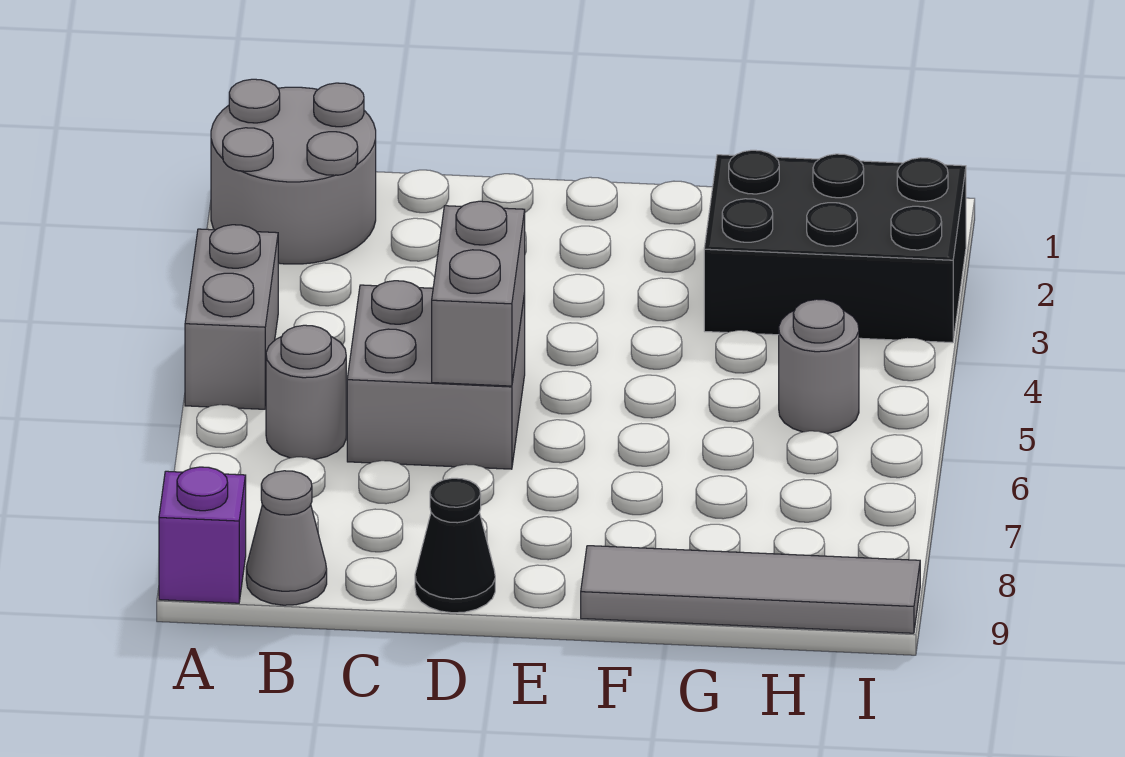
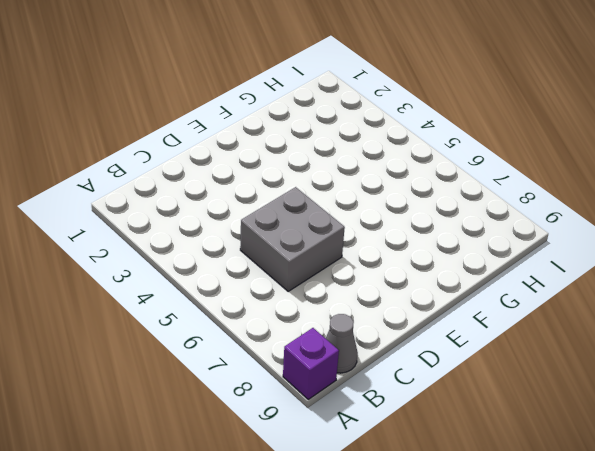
none -> grey 2x2 round brick [211,79,376,264]
none -> grey 1x2 brick [185,225,278,409]

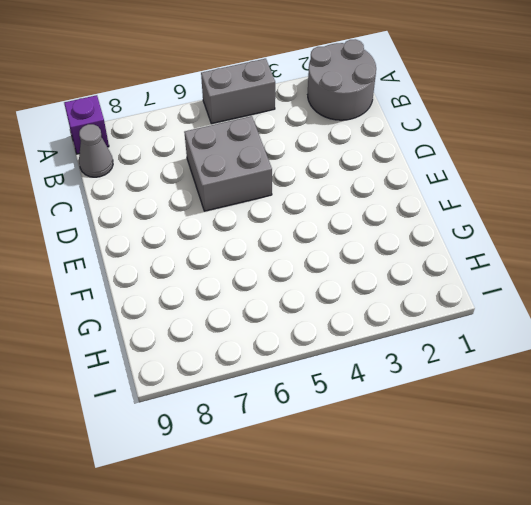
none -> grey 1x1 round brick [266,325,346,459]
none -> black 1x1 cone [415,478,495,613]

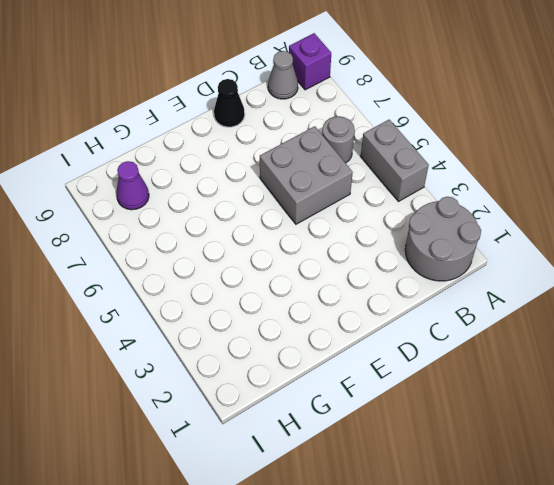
purple 1x1 cone [116,161,149,210] -> none
none -> grey 1x4 tile [581,546,920,633]
none -> black 2x3 brick [704,150,966,343]

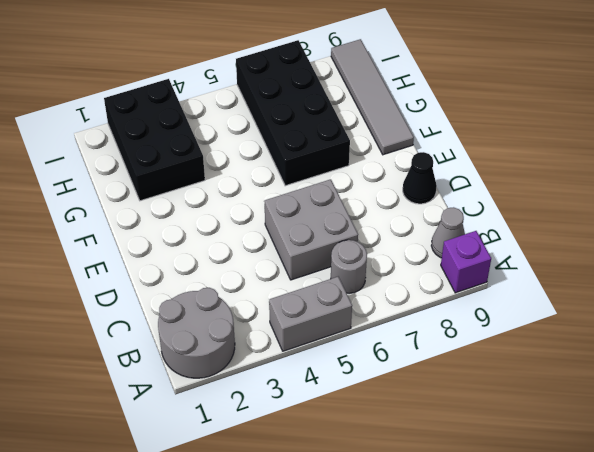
black 2x4 brick [236,40,350,186] -> none
none -> grey 1x1 round brick [779,299,859,433]
none -> grey 1x2 brick [432,201,525,386]

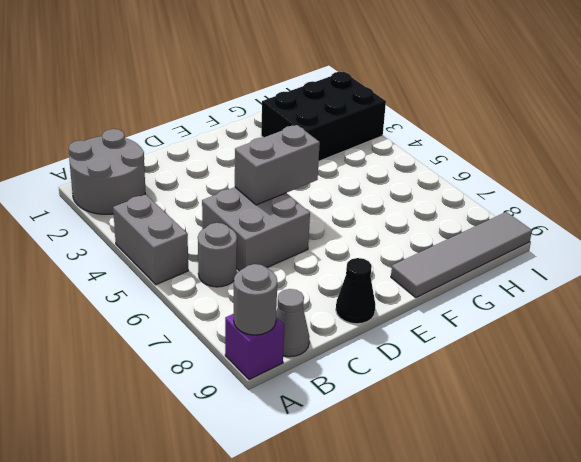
grey 1x1 round brick [234,264,277,335] -> grey 1x1 round brick moved to [779,299,859,433]
grey 1x2 brick [235,125,320,205] -> grey 1x2 brick turned to [432,201,525,386]

